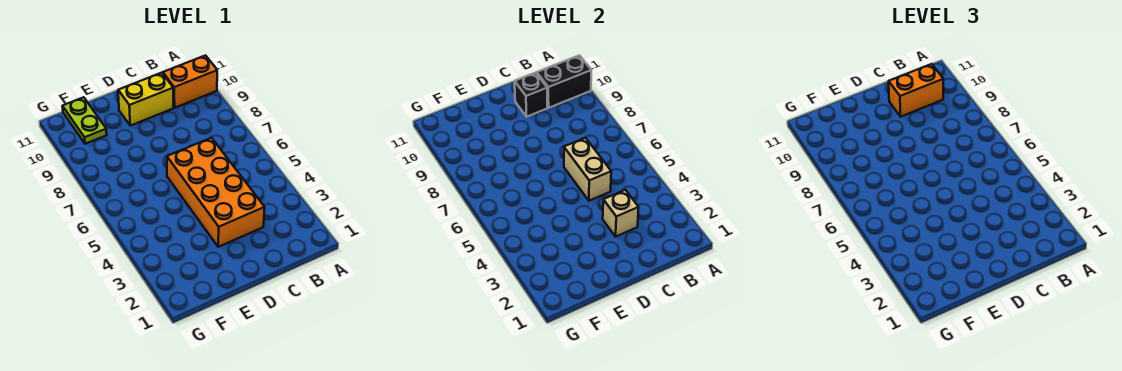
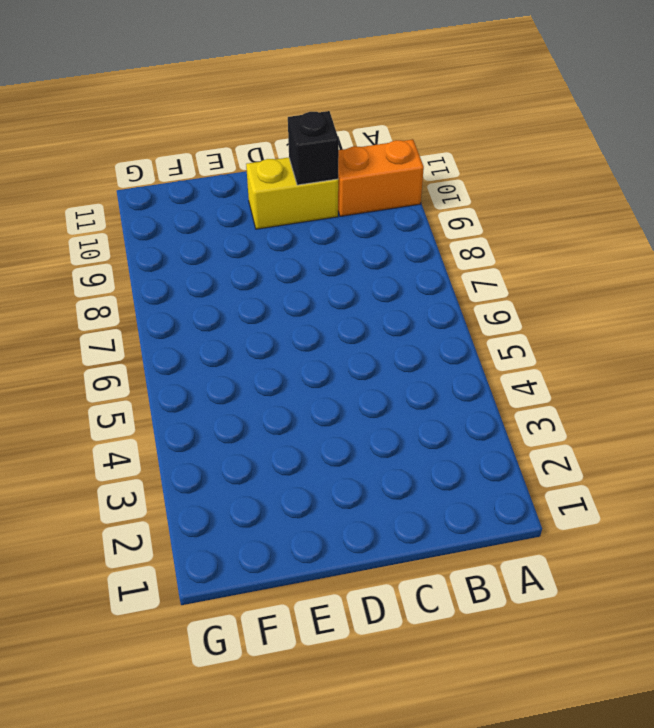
none -> orange 2x4 brick [167,138,265,247]
none -> lime 1x2 plate [62,97,107,144]

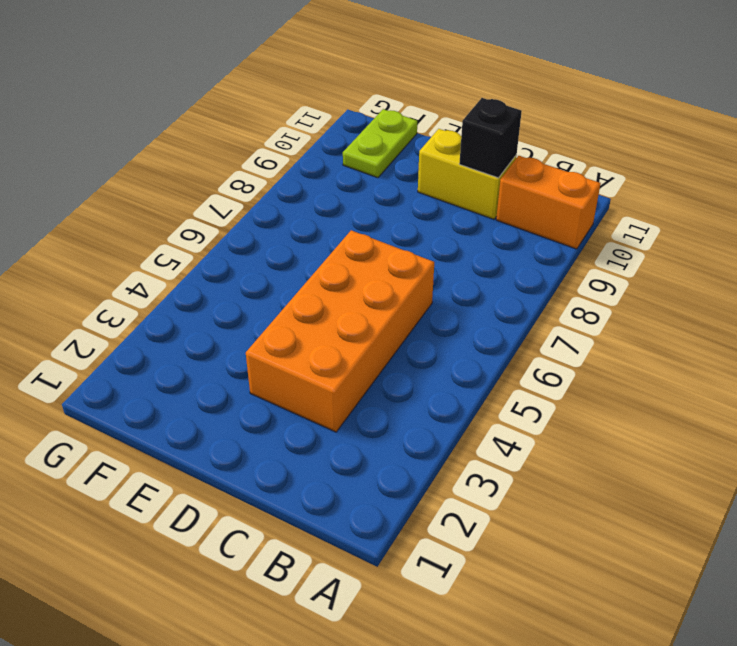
none -> black 1x2 brick [537,55,591,108]
none -> tan 1x1 brick [603,190,639,237]

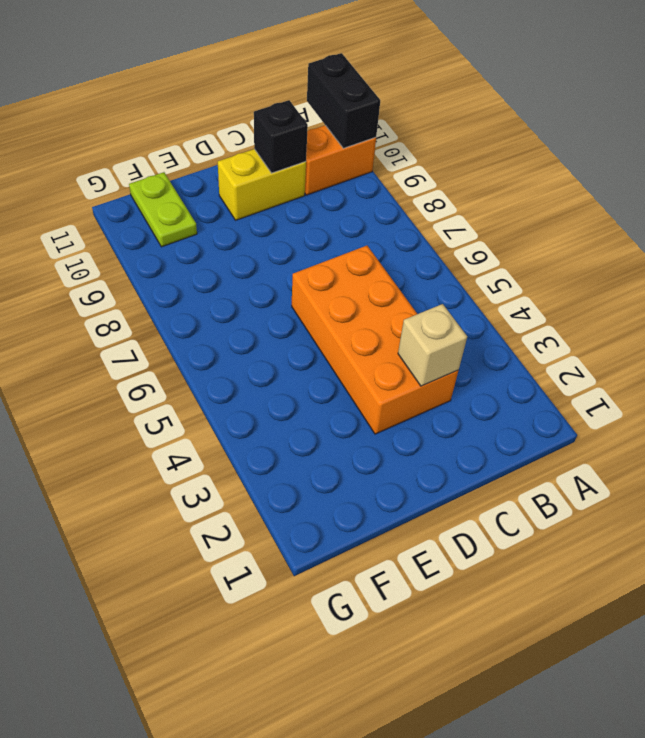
black 1x2 brick [307,53,380,148] -> black 1x2 brick turned to [537,55,591,108]
none -> tan 1x2 brick [564,138,611,201]
none -> orange 1x2 brick [889,64,943,117]

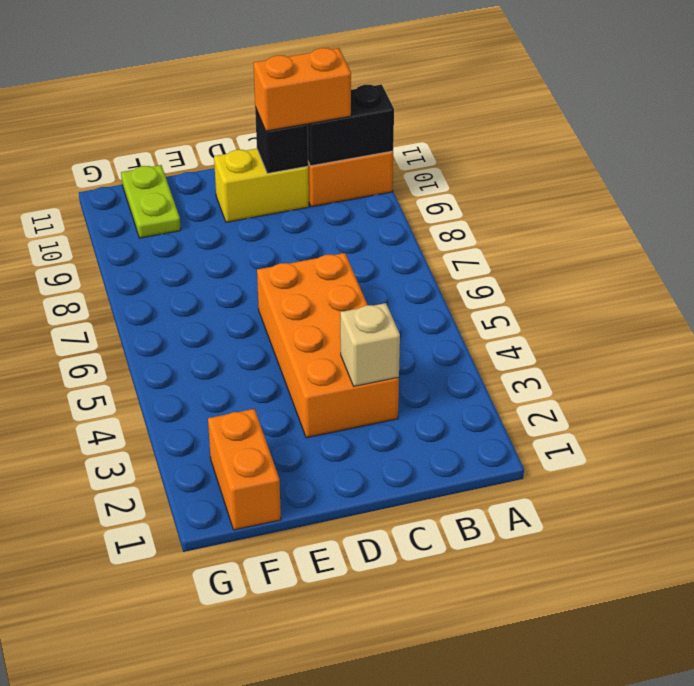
orange 1x2 brick [208,409,281,530] -> none
none -> tan 1x2 brick [564,138,611,201]

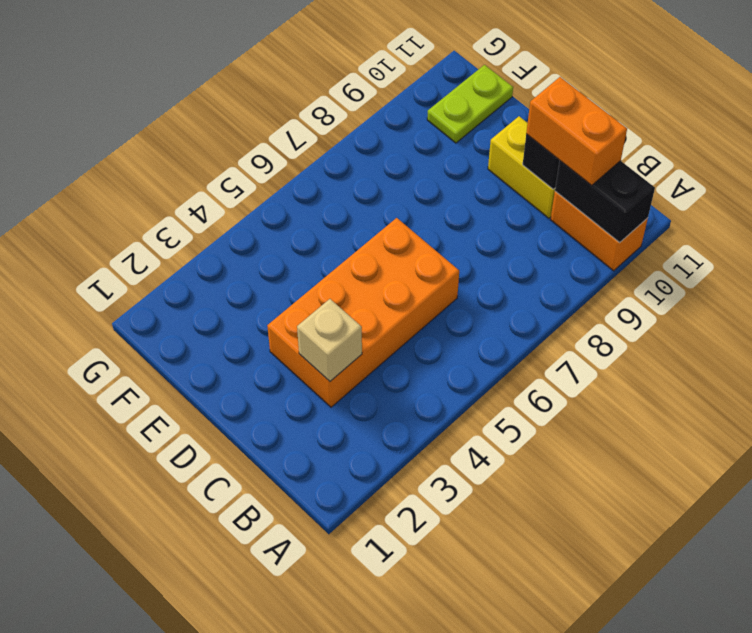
none -> tan 1x2 brick [564,138,611,201]

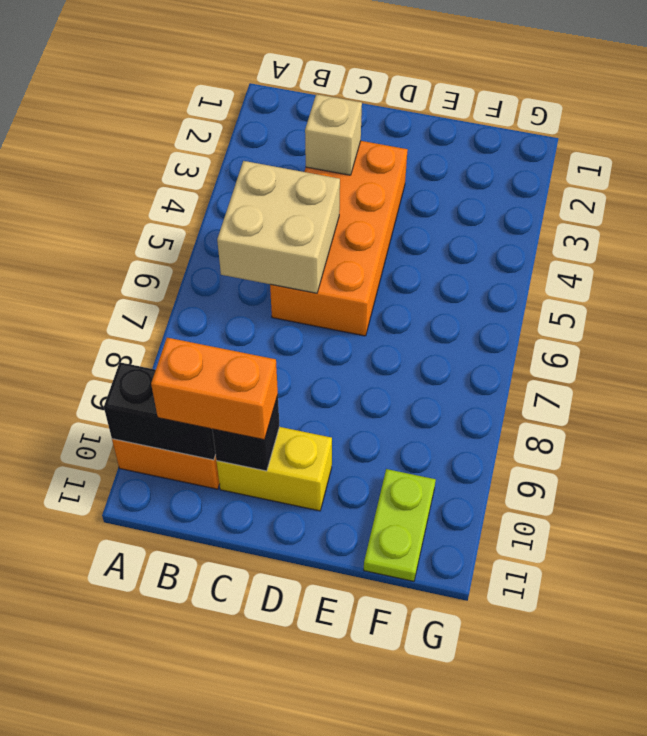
tan 2x2 brick [217,161,340,293] -> tan 1x2 brick [564,138,611,201]

